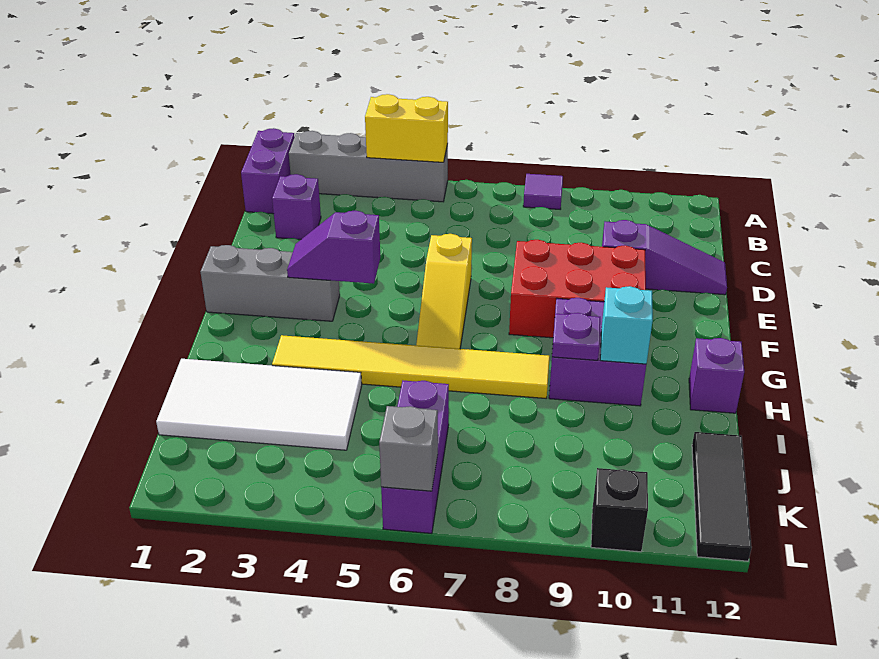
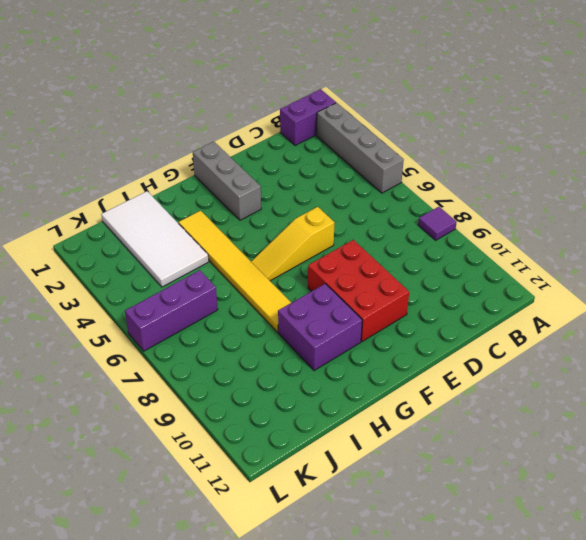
none -> purple 1x1 brick [272,174,321,239]
none -> purple 1x3 slope [602,220,727,295]
none -> purple 1x1 brick [689,338,744,413]

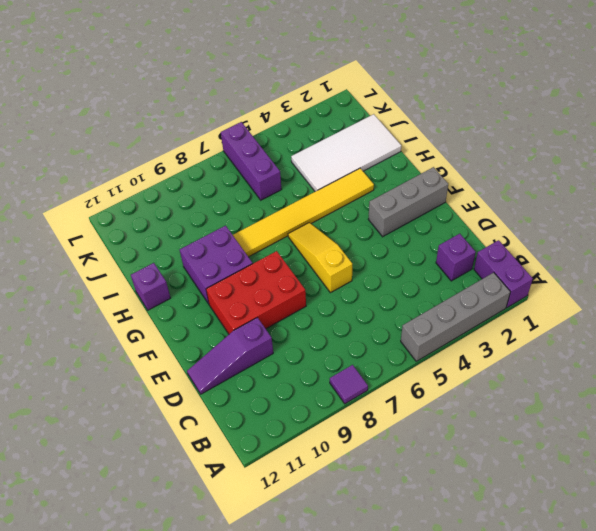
none -> black 1x3 tile [692,432,752,561]
none -> black 1x1 brick [591,468,648,552]
none -> yellow 1x2 brick [365,94,448,162]

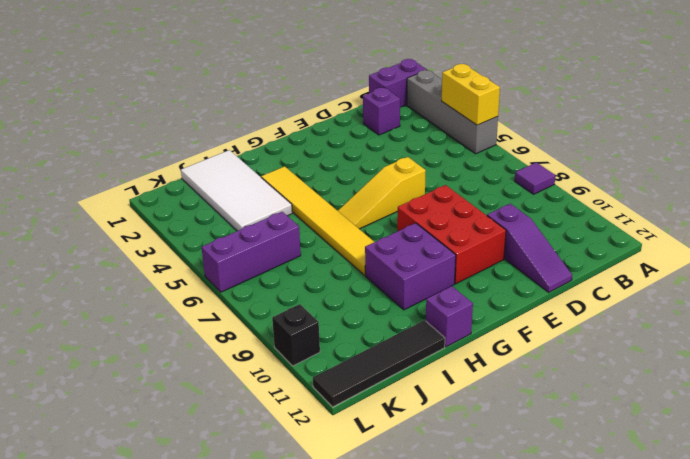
black 1x4 tile [313,320,445,407] -> black 1x3 tile [692,432,752,561]
none -> grey 1x3 brick [201,245,340,321]
none -> purple 1x2 slope [287,211,380,284]
none -> purple 1x1 plate [552,313,600,360]

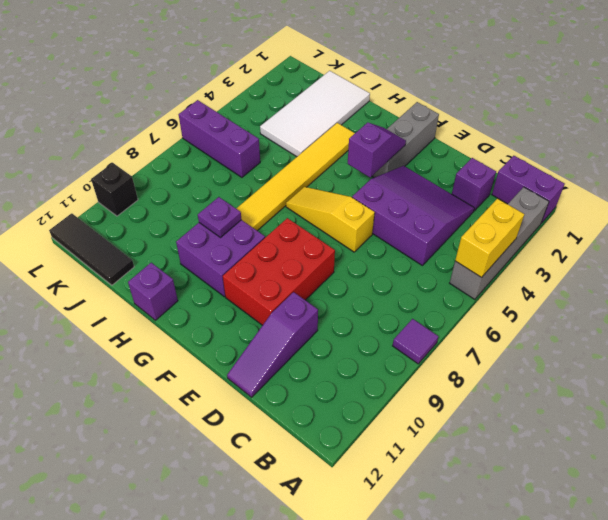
purple 3x3 slope [352,166,474,265] -> none
none -> cyan 1x1 brick [600,286,653,364]
none -> grey 1x1 brick [379,406,438,491]

